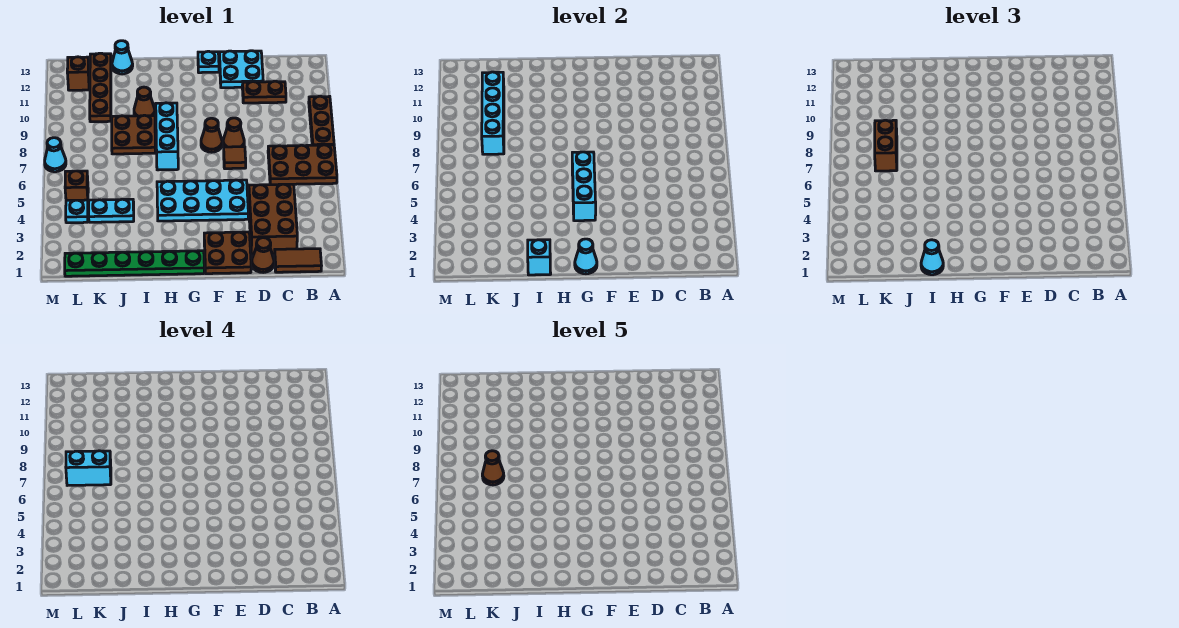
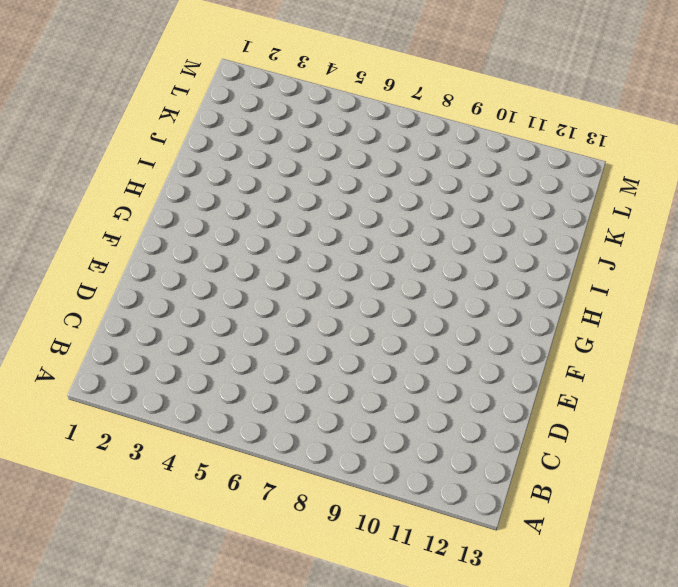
none -> brown 2x3 plate [268,145,337,185]
none -> brown 1x3 plate [309,96,334,145]
none -> brown 1x2 tile [275,249,321,272]
none -> brown 2x3 brick [249,184,297,255]

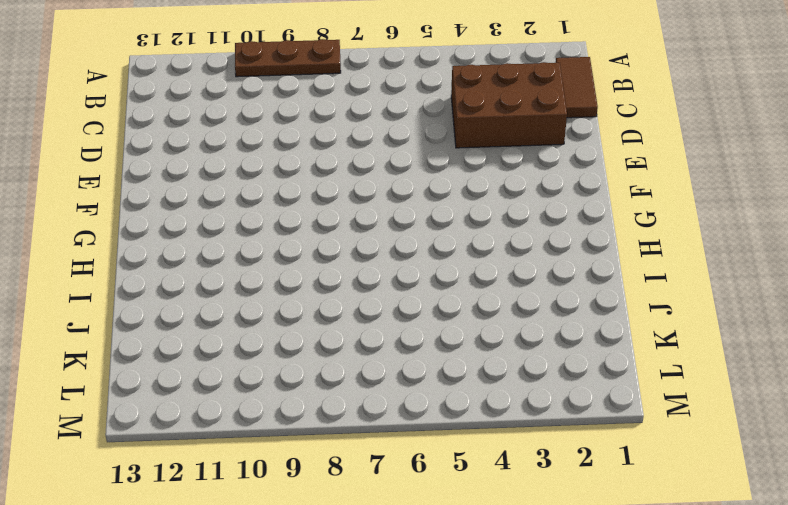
none -> brown 2x3 plate [268,145,337,185]
none -> brown 1x2 plate [242,81,286,103]
none -> brown 1x1 cone [252,238,274,273]
none -> cyan 2x2 plate [219,51,263,88]

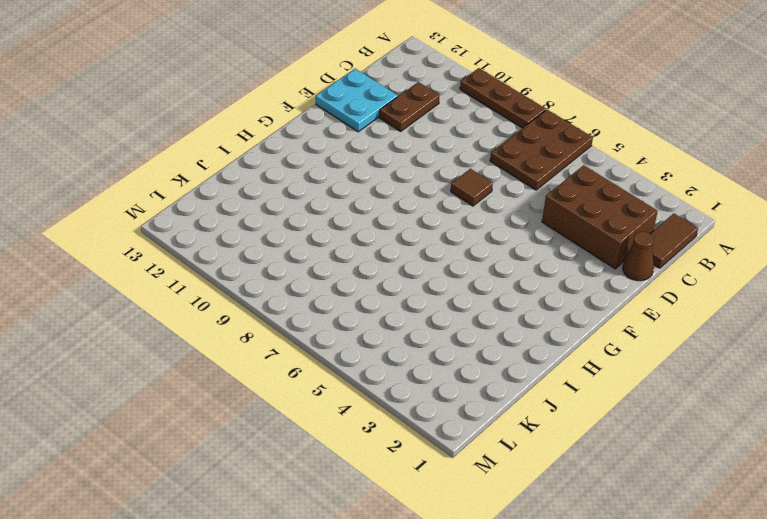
none -> brown 2x2 plate [204,232,251,274]
none -> cyan 2x4 plate [157,180,248,221]
none -> brown 1x1 cone [223,118,244,147]
none -> brown 1x1 cone [201,118,222,152]

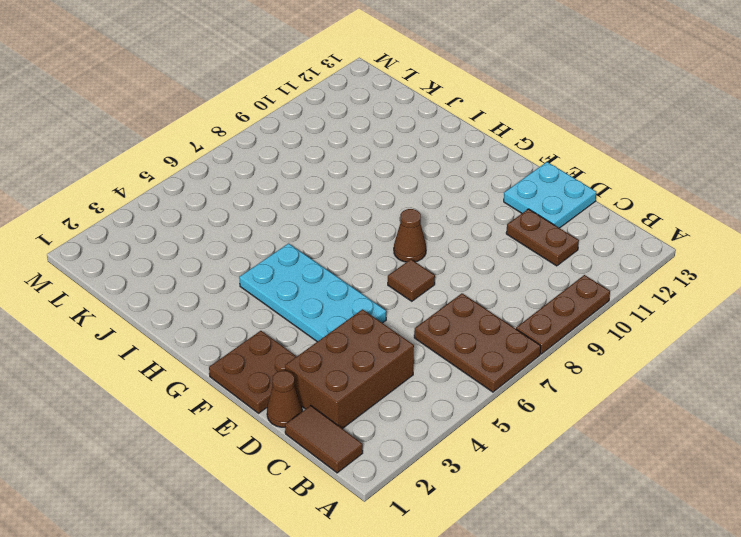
none -> brown 1x1 cone [223,118,244,147]
none -> cyan 1x1 plate [198,51,219,73]
none -> green 1x6 plate [65,251,204,276]
none -> cyan 1x3 brick [156,103,178,170]

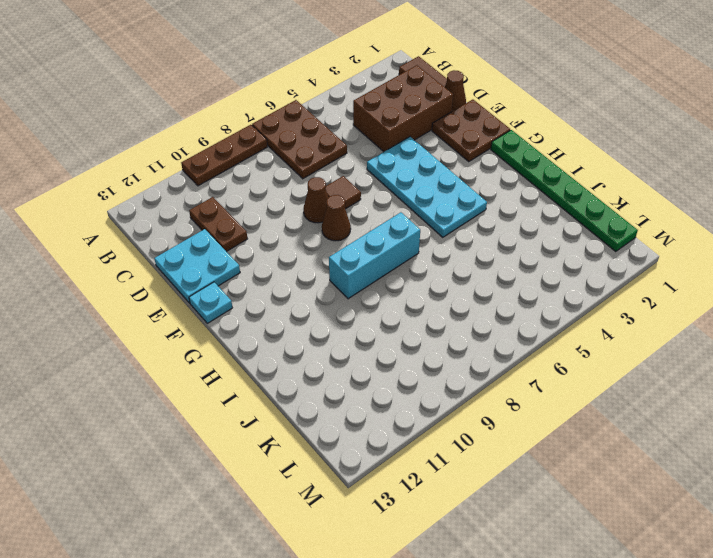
none -> brown 2x2 plate [112,115,156,154]
none -> brown 1x1 cone [134,87,155,116]
none -> cyan 1x2 plate [89,199,134,222]
none -> cyan 1x1 cone [112,41,133,74]

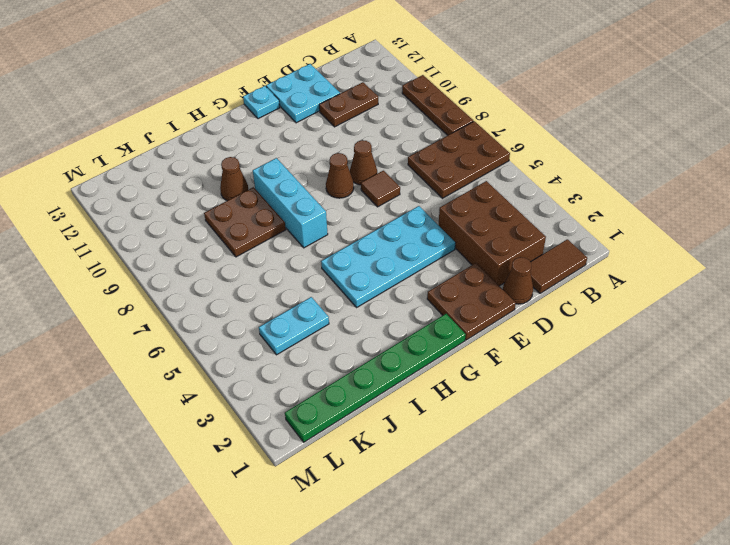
none -> cyan 1x1 cone [112,41,133,74]
none -> brown 1x4 plate [90,53,111,122]
none -> cyan 1x1 plate [66,200,88,223]
none -> brown 1x1 brick [65,171,88,201]

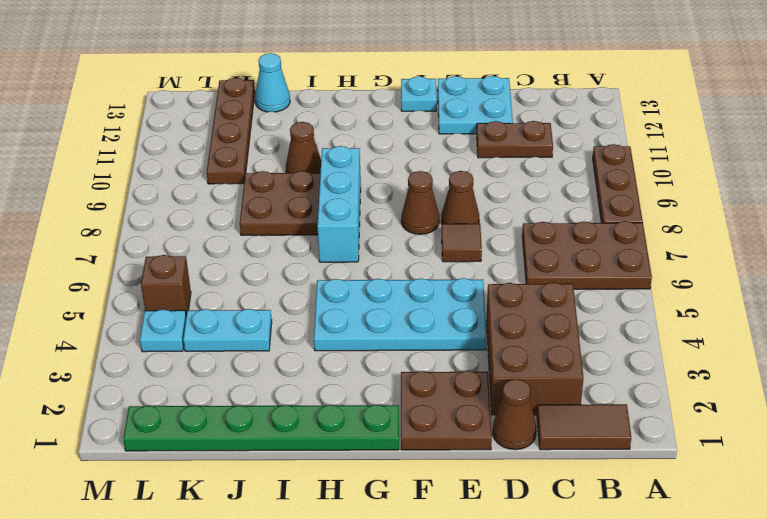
none -> brown 1x1 brick [67,57,89,90]
none -> cyan 1x1 cone [45,138,66,172]
none -> cyan 1x1 cone [575,239,597,274]
none -> cyan 1x3 brick [572,152,596,221]

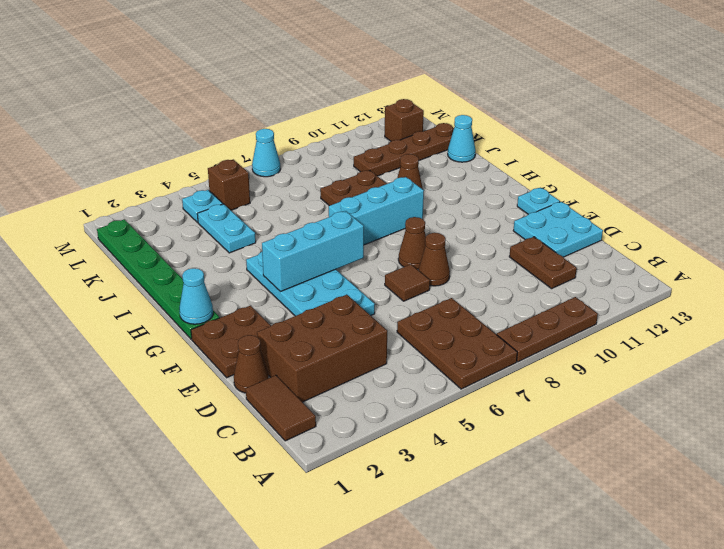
none -> cyan 1x1 brick [528,240,551,275]
none -> cyan 1x4 brick [482,72,504,154]
none -> cyan 1x1 cone [921,240,943,275]
none -> brown 1x2 brick [875,120,897,171]

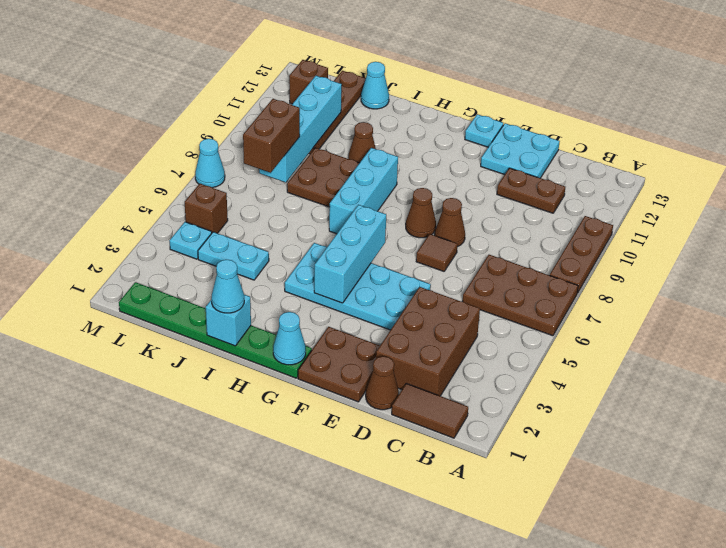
none -> cyan 1x2 brick [66,451,111,486]
none -> brown 1x1 cone [482,451,504,485]

